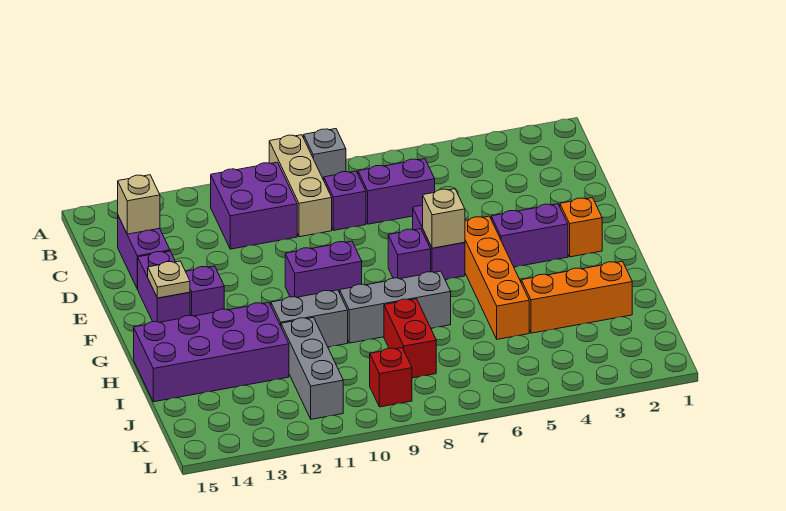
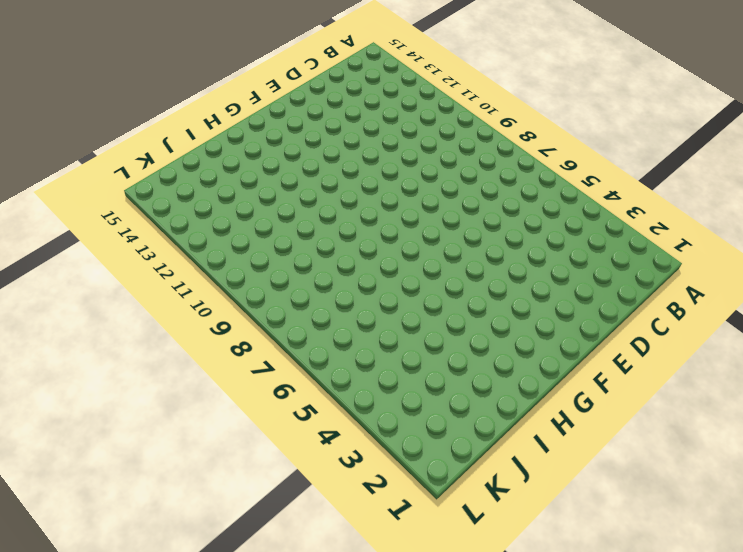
none -> grey 1x1 brick [304,129,346,180]
none -> tan 1x3 brick [269,135,332,237]
none -> purple 2x2 brick [211,162,297,249]

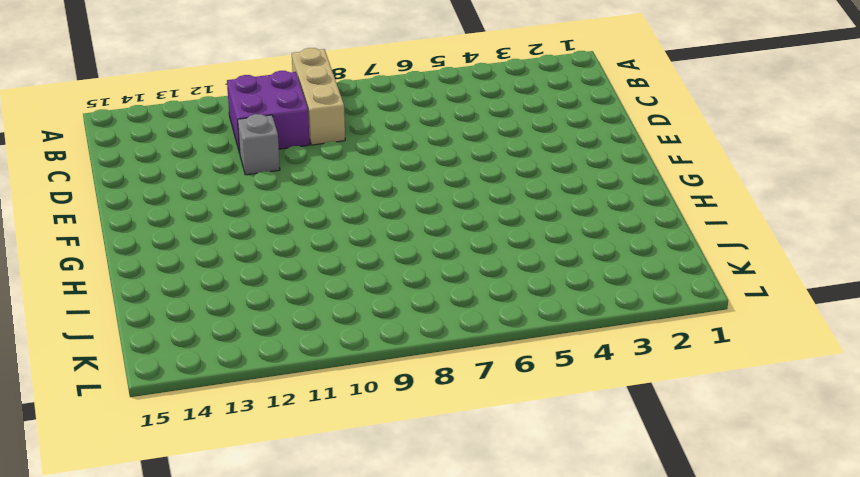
grey 1x1 brick [238,114,280,175] -> grey 1x1 brick moved to [304,129,346,180]
none -> purple 1x2 brick [358,159,435,224]
none -> purple 1x1 brick [324,171,366,230]
none -> purple 1x2 brick [118,216,170,289]

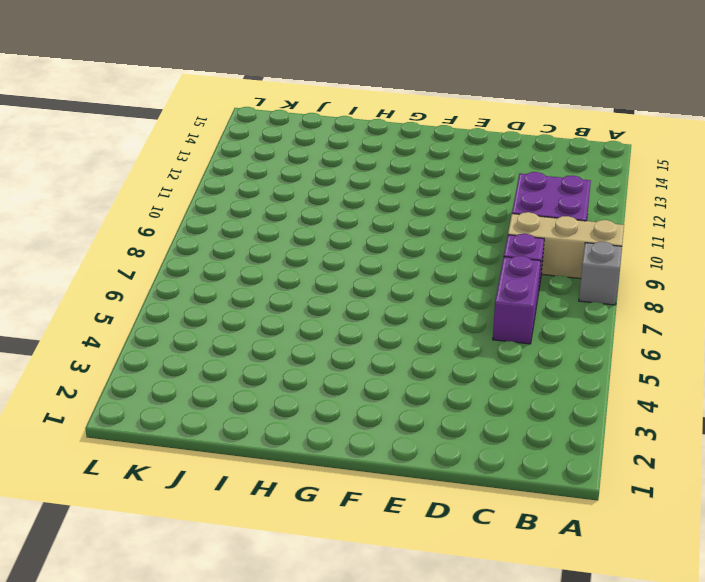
none -> purple 1x2 brick [118,216,170,289]
none -> purple 1x2 brick [413,205,465,280]
none -> purple 1x2 brick [138,251,190,322]

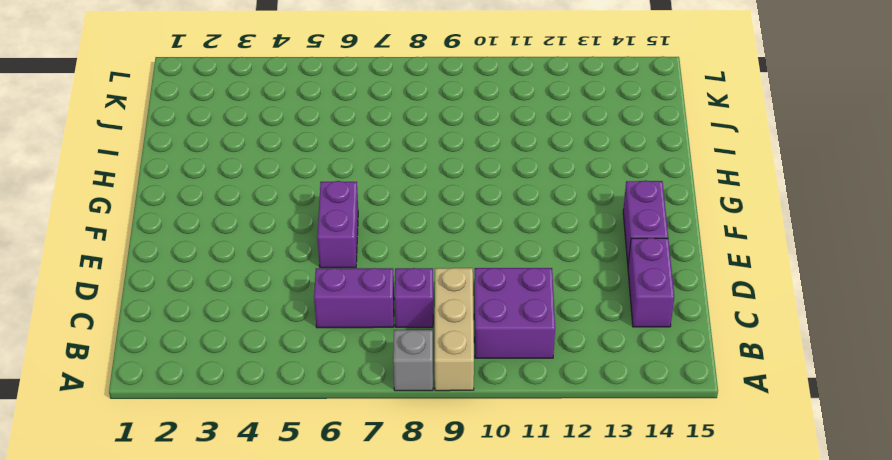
none -> orange 1x1 brick [560,198,602,257]
none -> purple 1x2 brick [491,204,568,267]
none -> orange 1x4 brick [465,216,529,339]

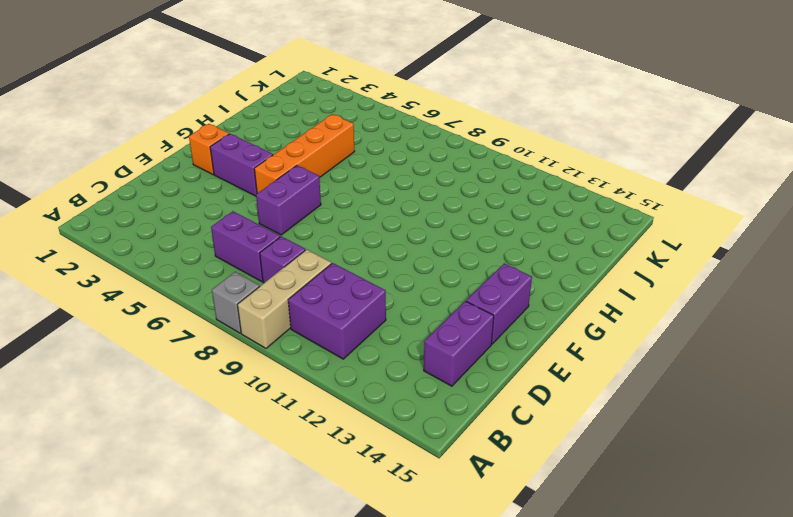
none -> purple 1x1 brick [388,229,431,279]
none -> purple 1x2 brick [285,241,362,297]
none -> purple 1x1 brick [186,266,224,316]

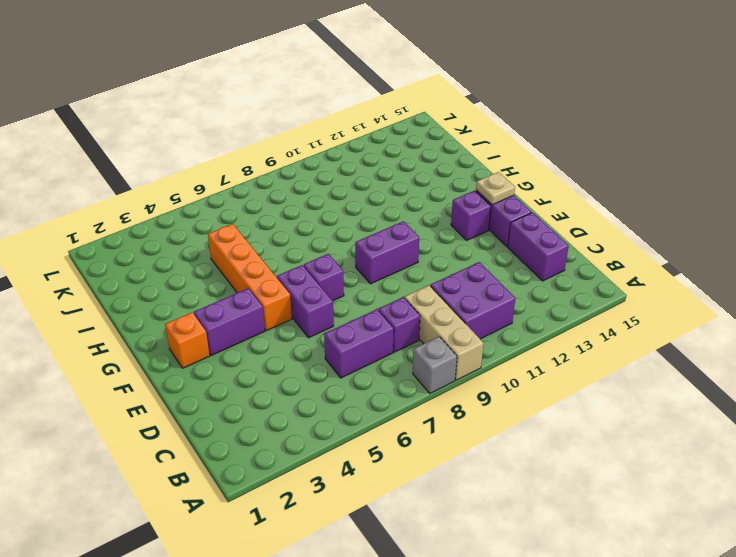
none -> grey 1x3 brick [340,271,451,343]
none -> grey 1x2 brick [271,290,348,347]
none -> purple 2x4 brick [134,303,289,402]

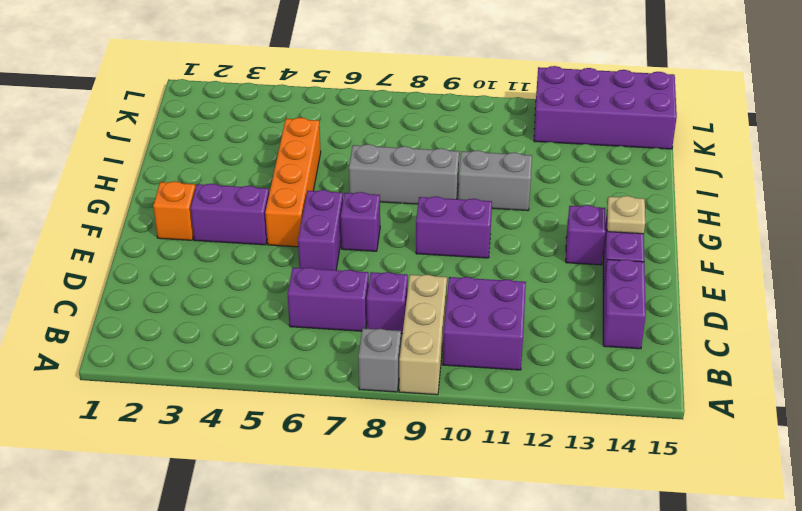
purple 2x4 brick [534,66,677,149] -> purple 2x4 brick moved to [134,303,289,402]
none -> orange 1x3 brick [521,261,632,333]
none -> red 1x2 brick [384,299,436,378]
none -> grey 1x3 brick [281,318,343,419]

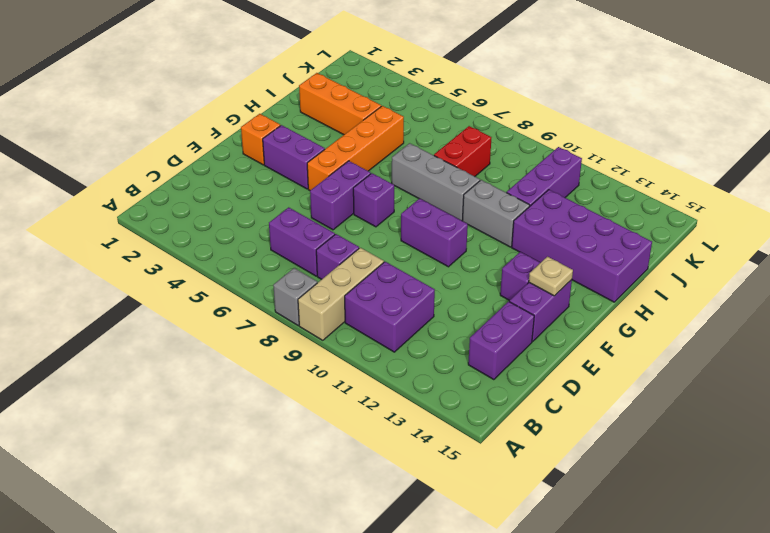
purple 1x3 brick [507,147,582,206] -> grey 1x3 brick [281,318,343,419]
none -> red 1x1 brick [370,348,412,407]
none -> tan 1x1 brick [118,175,160,234]
none -> tan 1x1 brick [423,189,465,248]

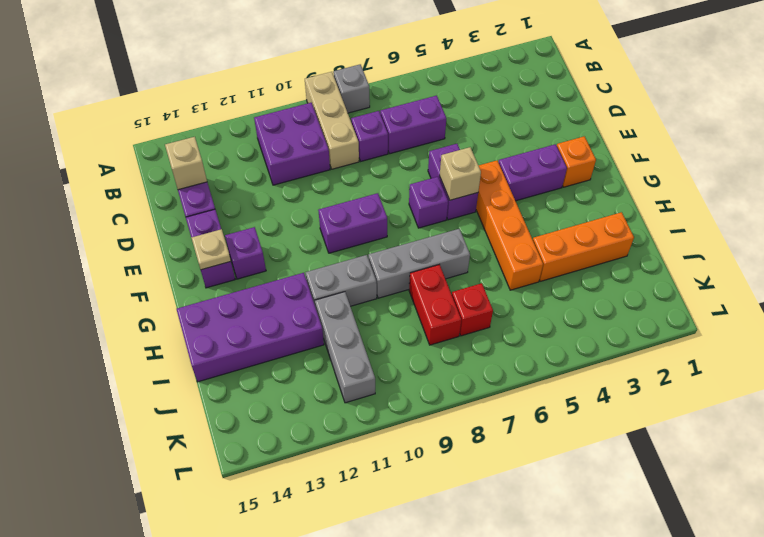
red 1x1 brick [452,283,493,336] -> red 1x1 brick moved to [370,348,412,407]

